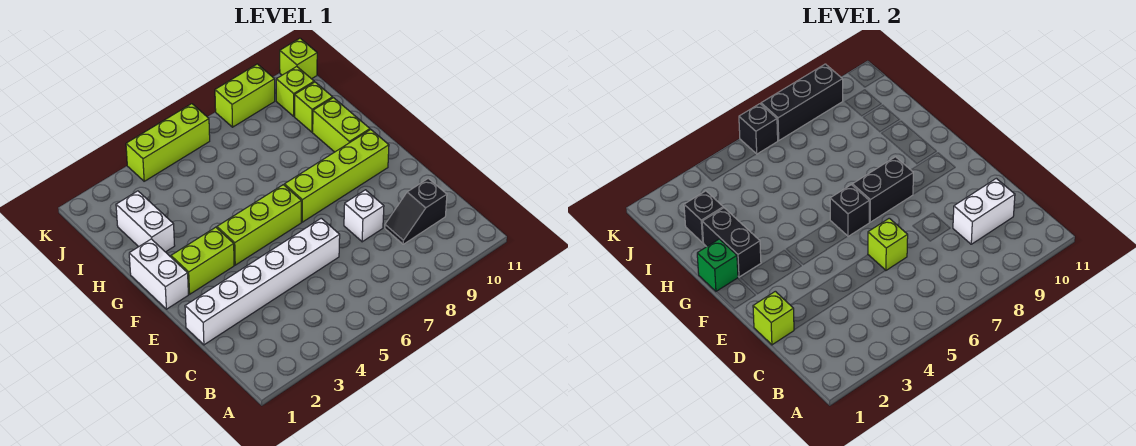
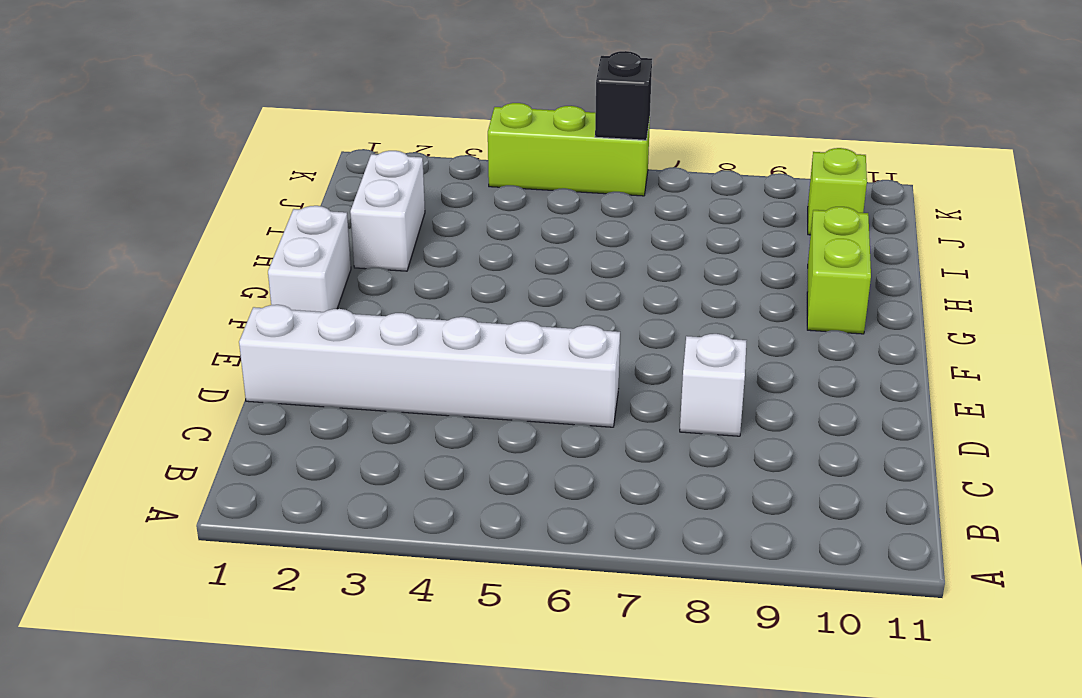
none -> black 1x2 slope [385,178,447,244]
none -> lime 1x2 brick [171,227,234,294]
none -> lime 1x3 brick [217,185,301,265]

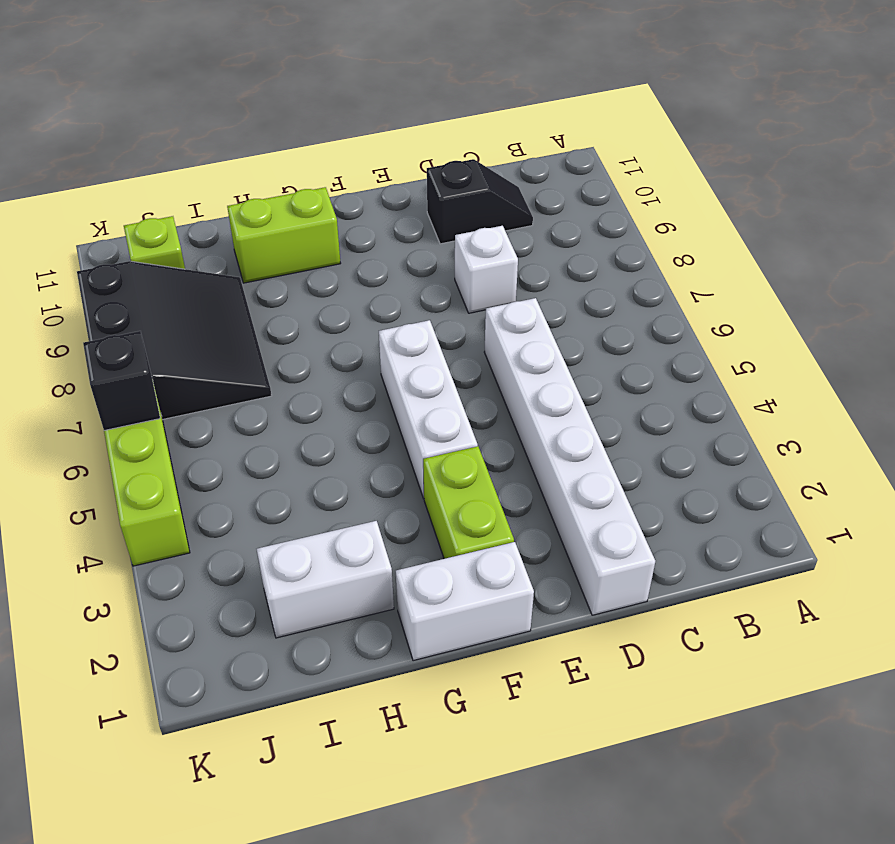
black 1x2 slope [427,159,533,244] -> black 1x2 slope turned to [385,178,447,244]
white 1x3 brick [379,320,478,499] -> lime 1x3 brick [217,185,301,265]
black 3x3 slope [77,261,272,420] -> lime 1x2 brick [215,64,275,127]
none -> lime 1x4 brick [284,130,389,222]
none -> lime 1x1 brick [295,82,333,132]
none -> lime 1x1 brick [280,38,317,79]

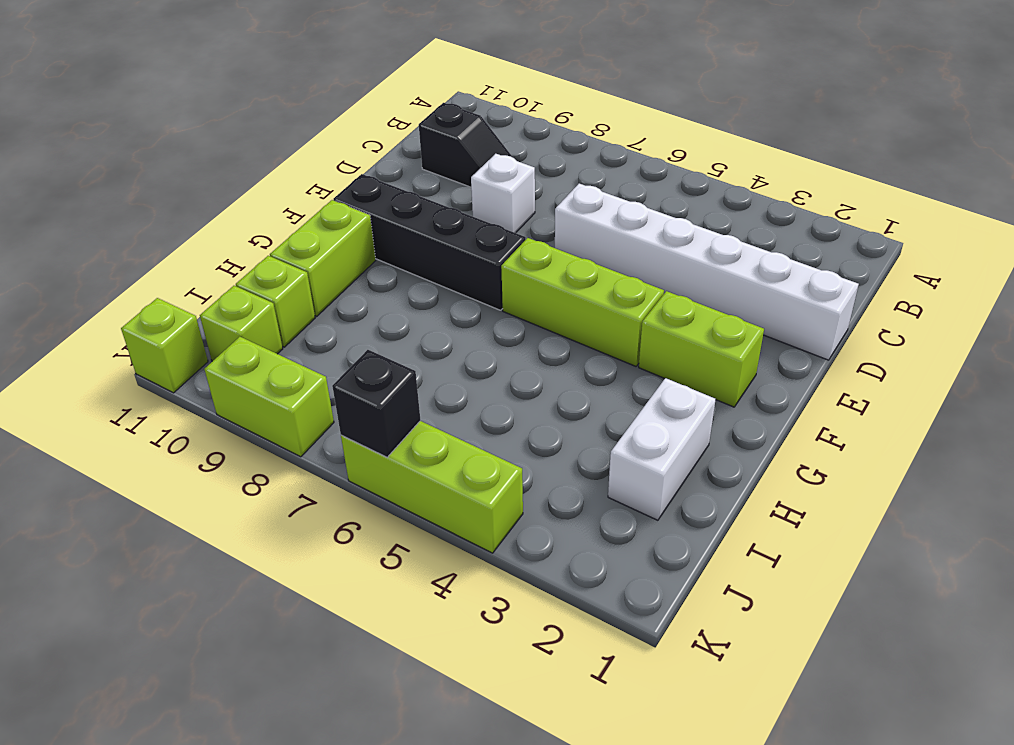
black 1x4 brick [334,174,526,310] -> lime 1x4 brick [284,130,389,222]
none -> white 1x2 brick [129,239,188,309]
none -> white 1x2 brick [953,178,1015,244]
none -> lime 1x1 brick [753,291,794,345]

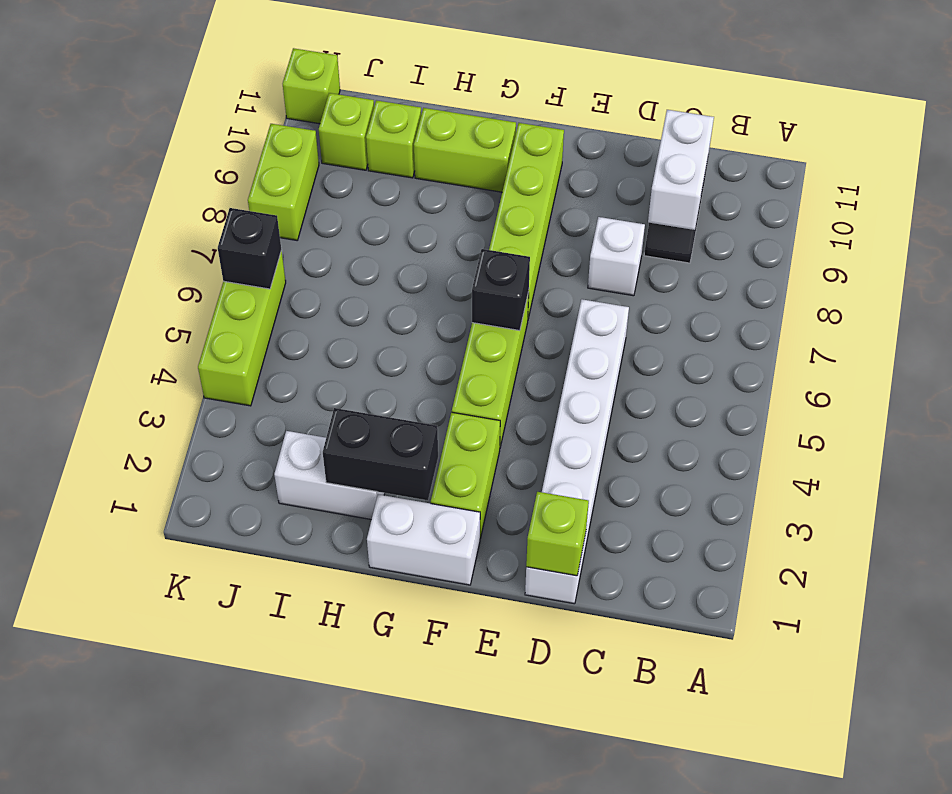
none -> lime 1x1 brick [868,218,908,270]
none -> black 1x2 brick [852,157,913,222]
none -> green 1x1 brick [697,239,738,291]

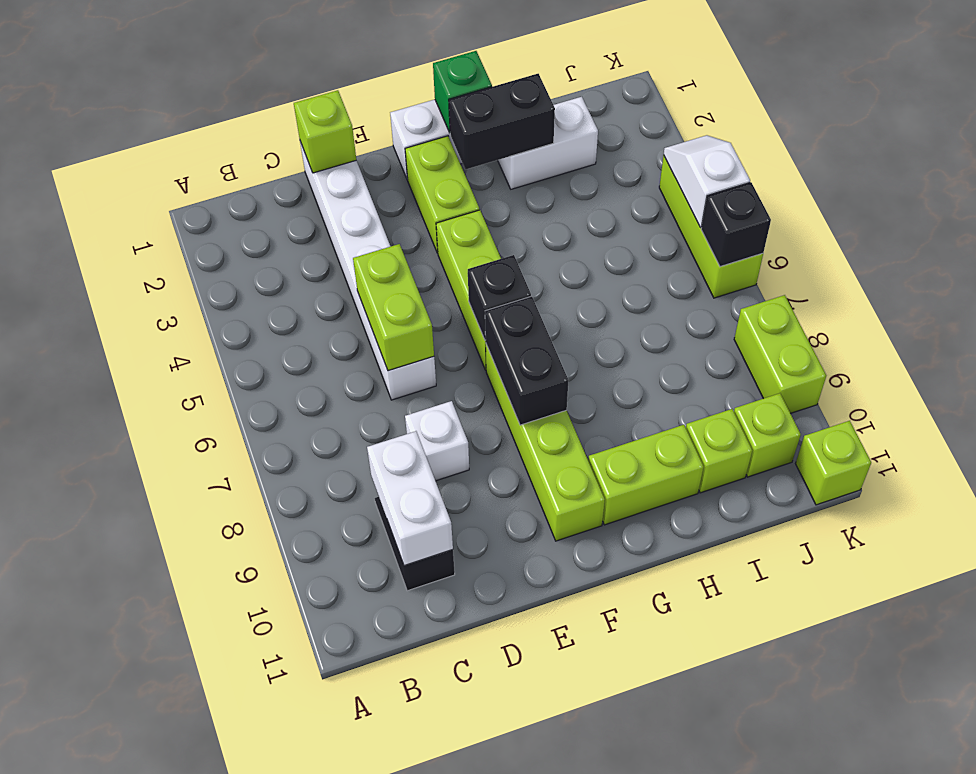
lime 1x2 brick [353,244,434,371] -> lime 1x1 brick [868,218,908,270]
white 1x2 slope [664,135,750,228] -> none
none -> black 1x1 brick [684,191,723,243]
none -> black 1x3 brick [761,64,843,140]

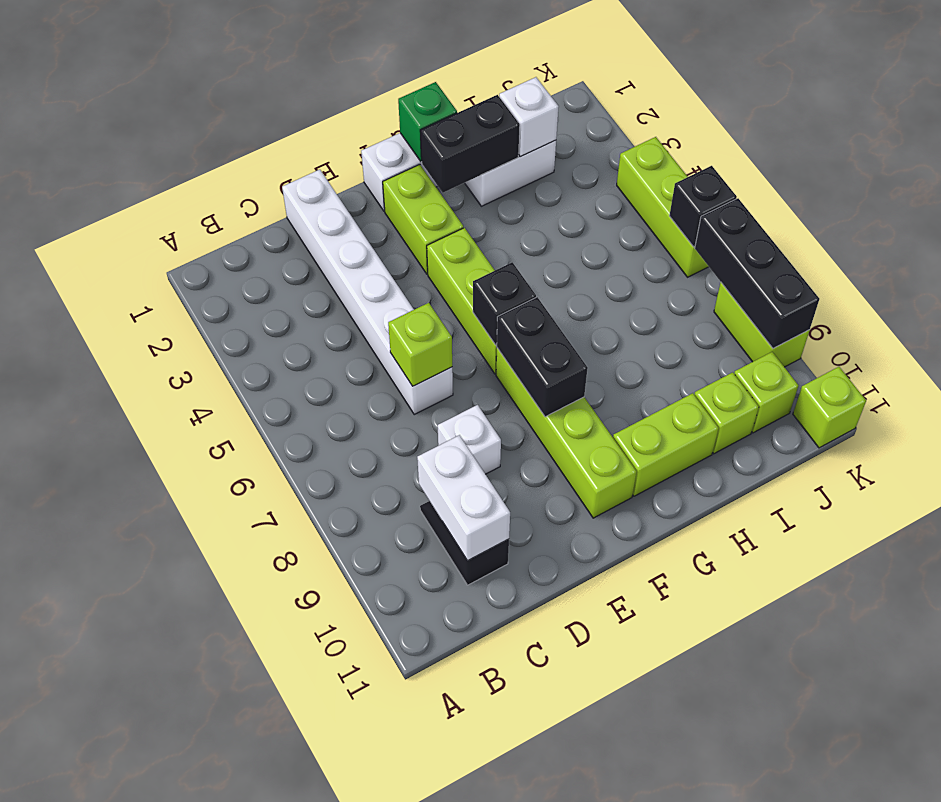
white 1x1 brick [499,77,559,157] -> black 1x1 brick [684,191,723,243]
none -> lime 1x1 brick [753,291,794,345]

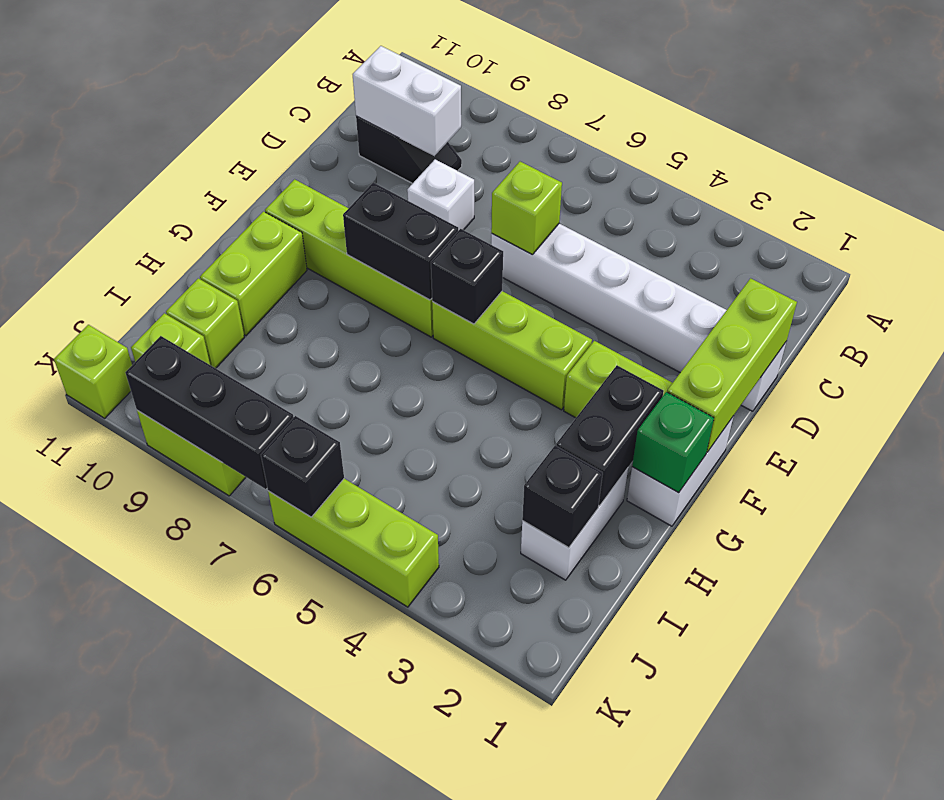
lime 1x3 brick [667,278,797,452] -> lime 1x1 brick [753,291,794,345]

